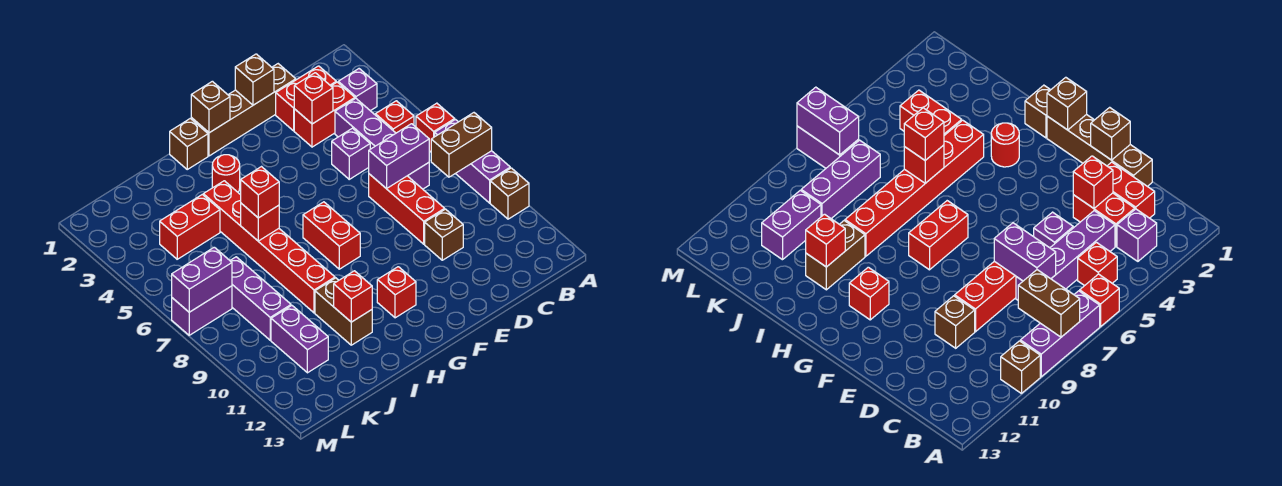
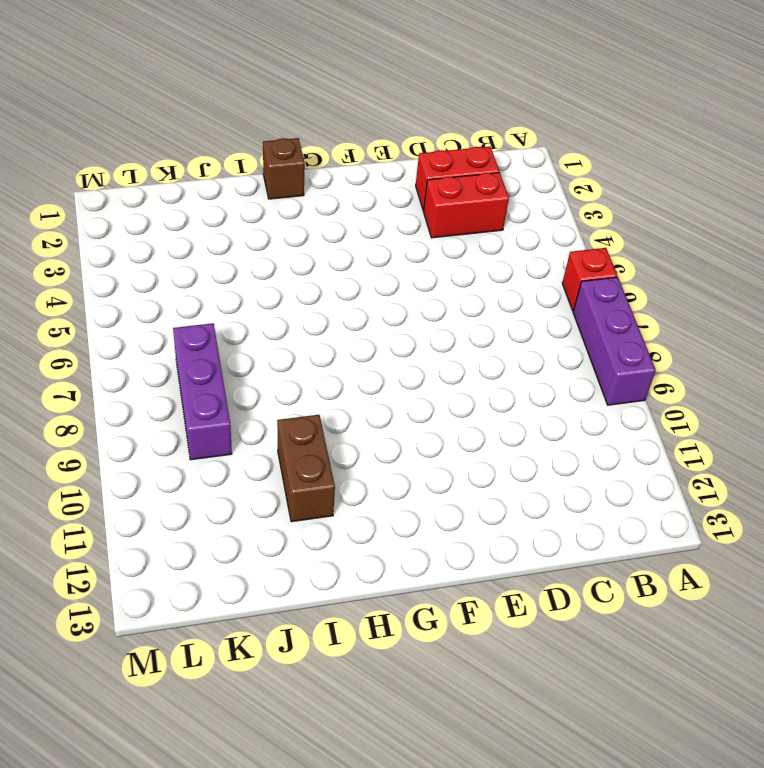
none -> brown 1x1 brick [490,168,529,219]
none -> purple 1x1 brick [338,69,377,111]
none -> red 1x1 brick [375,101,414,133]
none -> purple 1x4 brick [335,98,429,189]

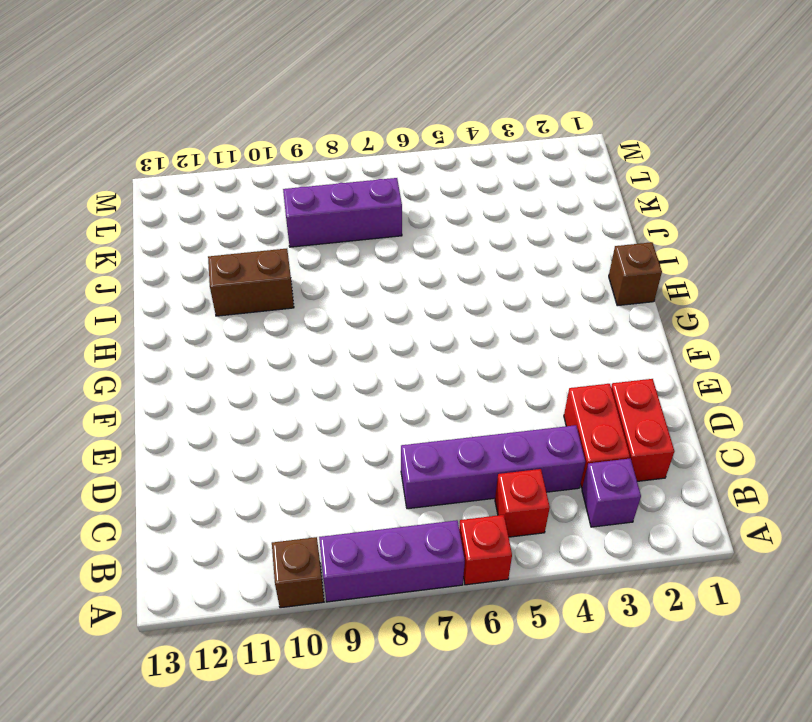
none -> brown 1x4 brick [191,64,296,156]
none -> purple 1x1 brick [332,128,370,179]
none -> red 1x3 brick [369,174,445,244]
none -> brown 1x1 brick [425,209,463,260]

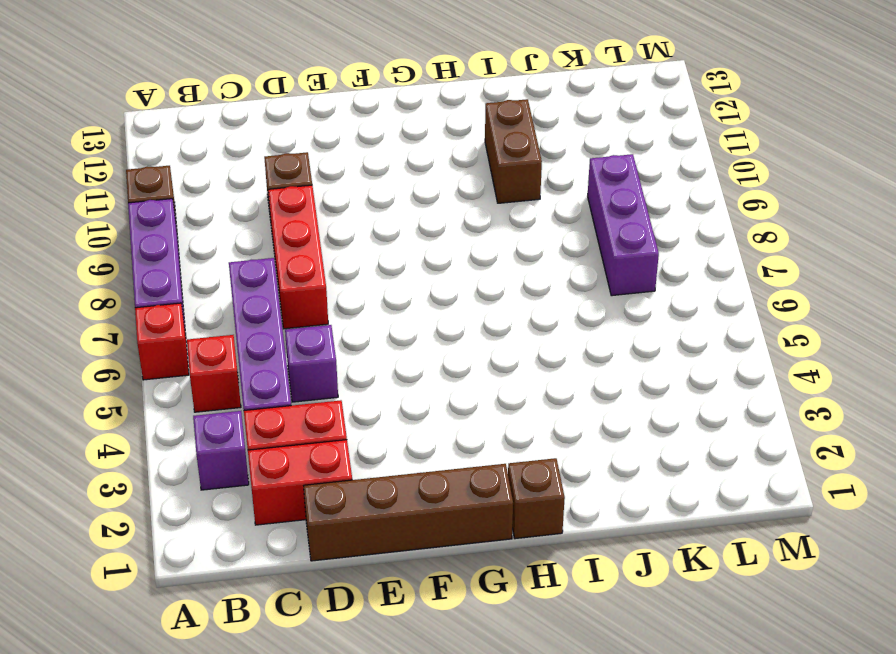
none -> red 1x2 brick [303,202,360,269]
none -> red 1x1 brick [377,267,416,318]
none -> red 1x1 round brick [212,155,240,192]
none -> red 1x6 brick [203,181,335,313]

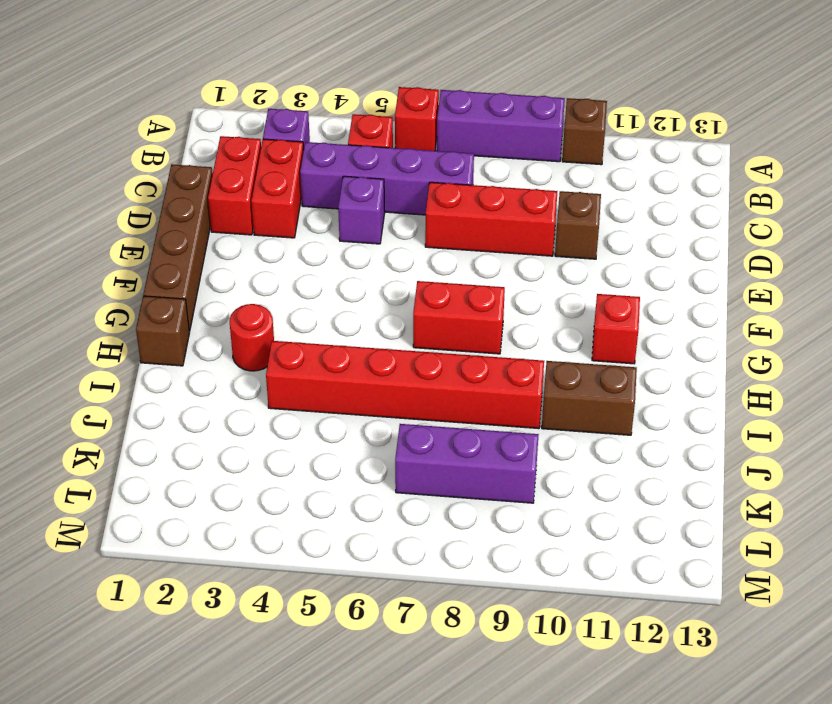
none -> red 1x2 brick [160,194,220,259]
none -> purple 1x2 brick [271,306,328,373]
none -> purple 1x2 brick [172,286,232,335]
none -> brown 1x2 brick [431,113,492,177]

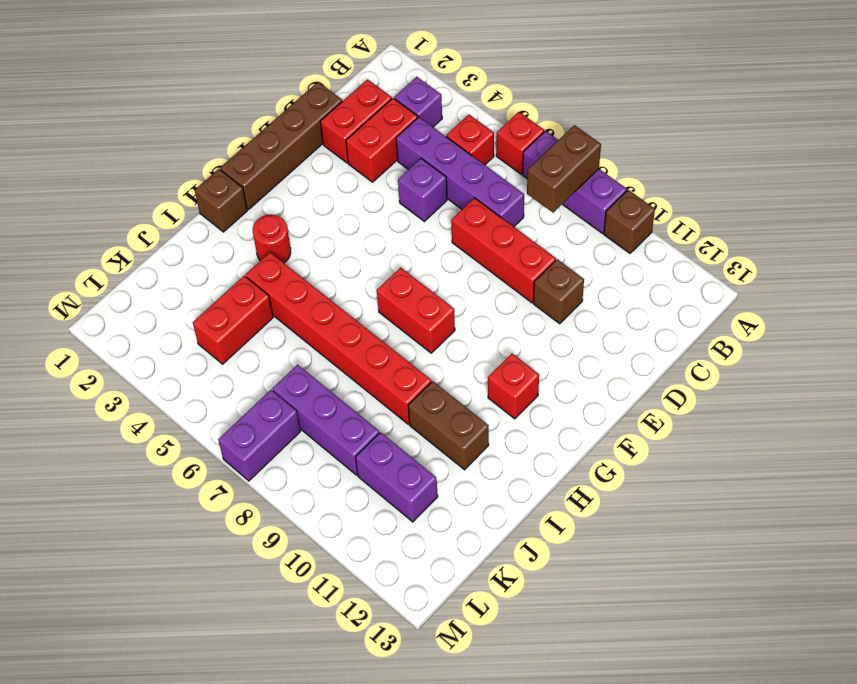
none -> purple 1x2 brick [369,124,429,189]
none -> red 1x1 brick [294,73,333,124]
none -> brown 1x1 brick [235,54,274,105]
none -> brown 1x1 brick [191,81,230,133]

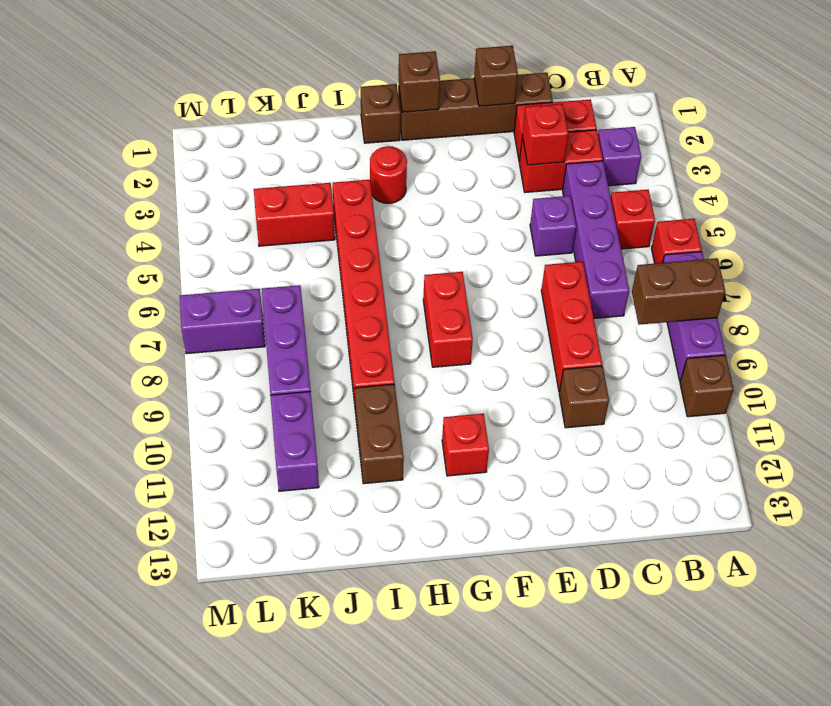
none -> purple 1x2 brick [369,124,429,189]
none -> red 1x1 brick [241,203,279,241]
none -> red 1x1 brick [334,271,372,322]
none -> purple 1x2 brick [172,247,232,312]

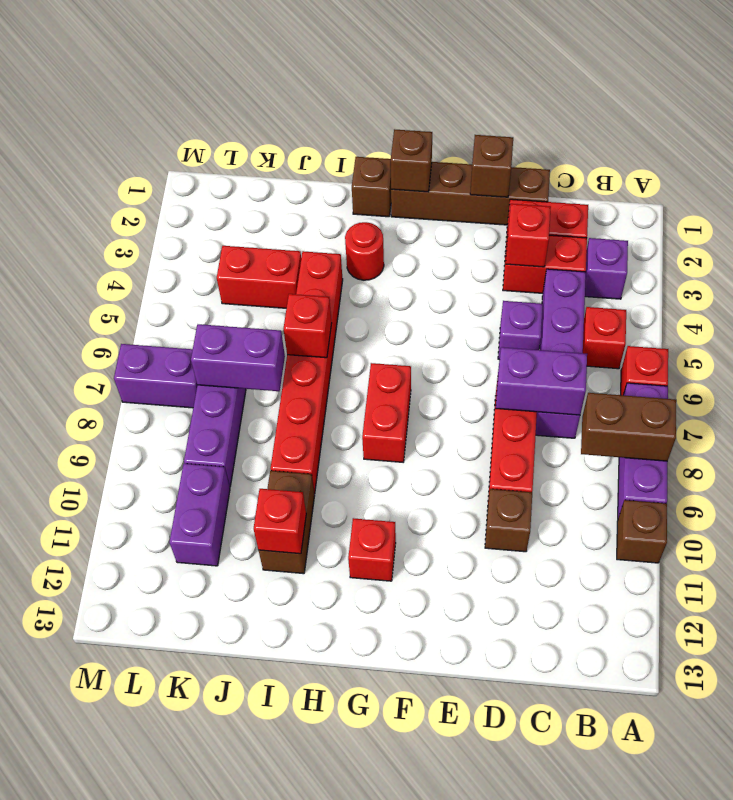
purple 1x2 brick [191,324,285,391] -> purple 1x2 brick moved to [172,247,232,312]
none -> red 1x1 brick [241,167,279,218]

